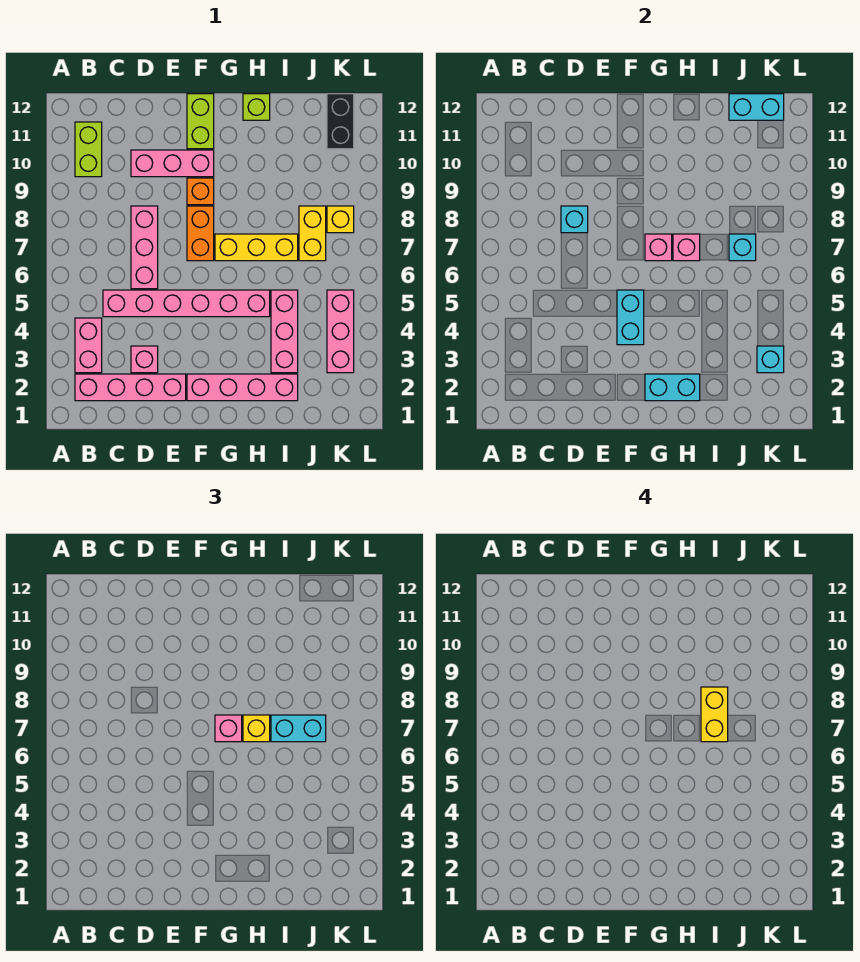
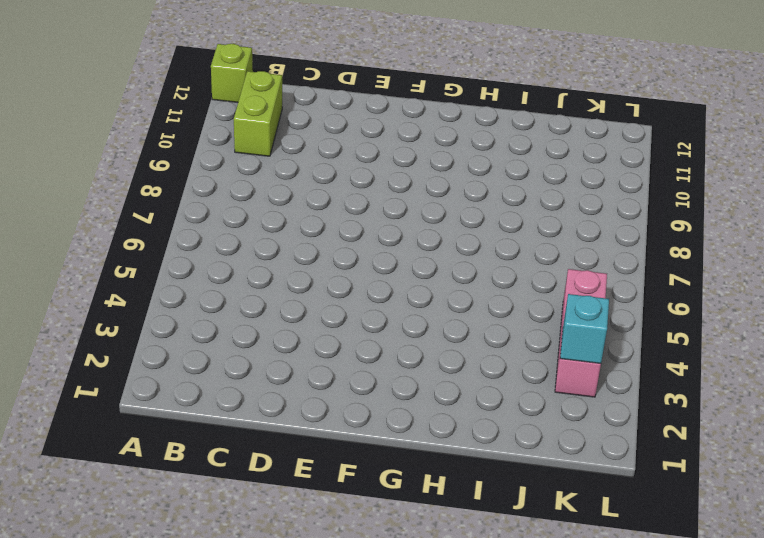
lime 1x1 brick [211,44,253,102] -> lime 1x1 brick moved to [243,94,270,120]
none -> pink 1x4 brick [75,374,186,401]
none -> pink 1x2 brick [75,318,102,373]
none -> pink 1x6 brick [103,290,270,317]
none -> pink 1x1 brick [131,346,158,373]

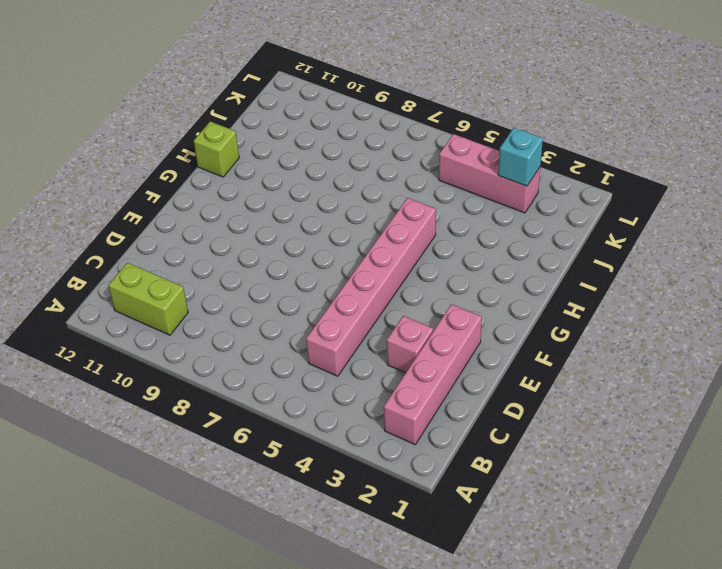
none -> pink 1x2 brick [75,318,102,373]
none -> pink 1x3 brick [131,206,158,289]
none -> pink 1x3 brick [131,150,214,177]
none -> pink 1x4 brick [187,374,298,401]

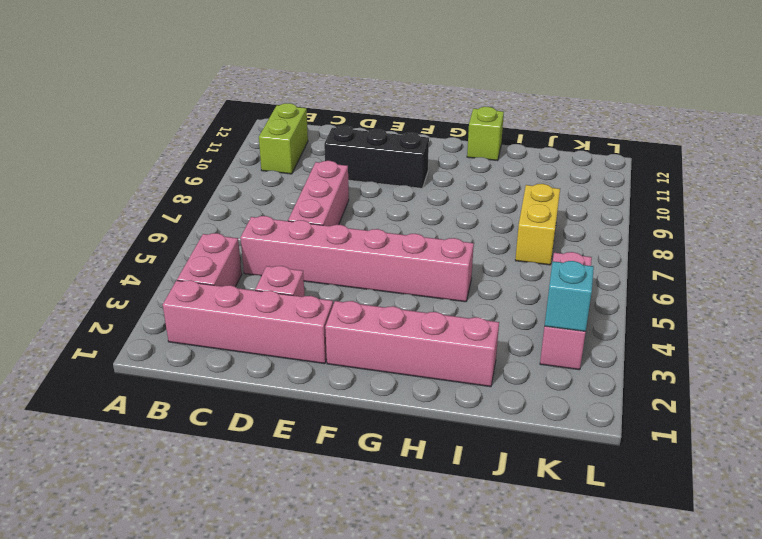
black 1x3 brick [324,126,429,188] -> pink 1x3 brick [131,150,214,177]
none -> orange 1x2 brick [187,206,214,261]
none -> orange 1x1 brick [187,178,214,205]
none -> lime 1x2 brick [187,94,214,149]
none -> yellow 1x3 brick [215,234,298,261]

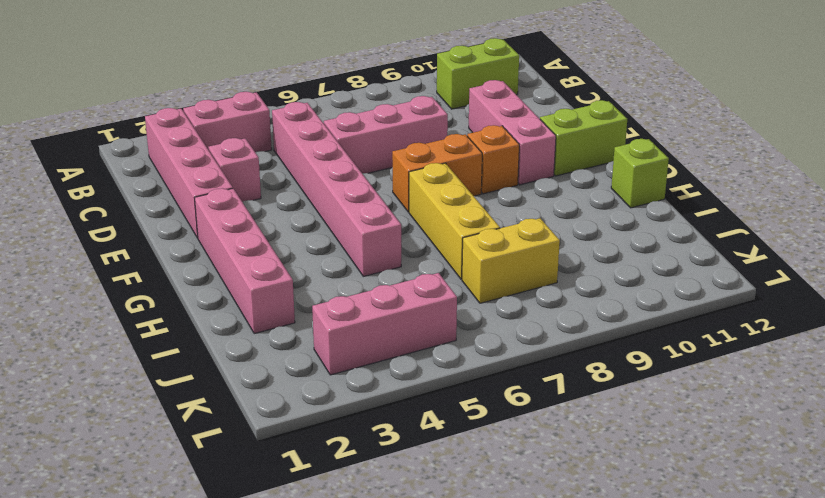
none -> pink 1x3 brick [271,290,298,373]
none -> yellow 1x1 brick [327,206,354,233]
none -> black 1x2 brick [327,94,354,149]
none -> cyan 1x1 brick [561,206,588,233]

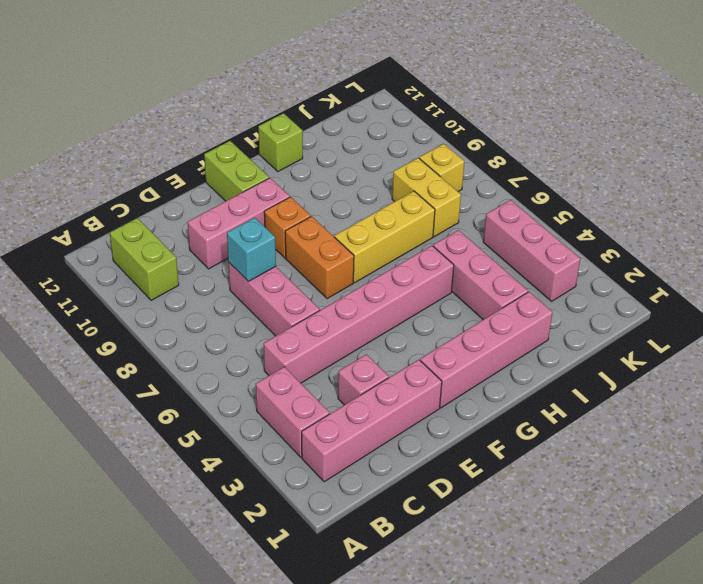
none -> black 1x2 brick [327,94,354,149]
none -> cyan 1x2 brick [617,290,644,345]
none -> cyan 1x2 brick [645,374,700,401]
none -> pink 1x1 brick [645,234,672,261]

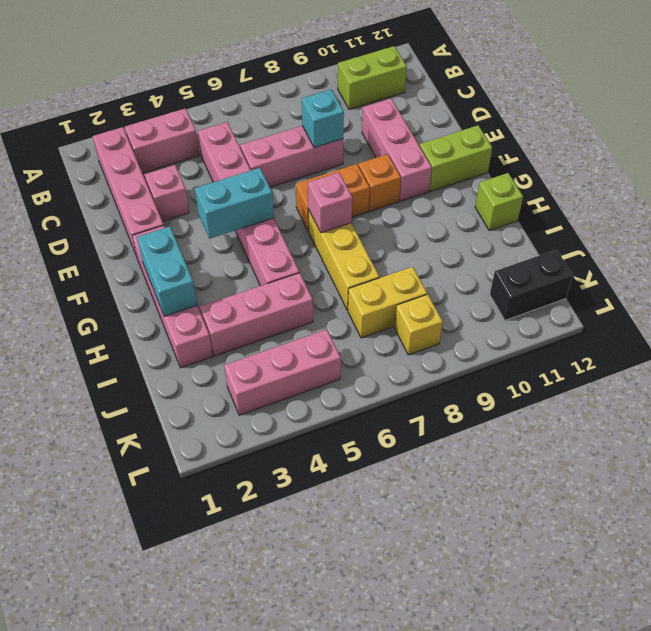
none -> pink 1x1 brick [673,234,700,261]
none -> cyan 1x1 brick [729,234,756,261]
none -> cyan 1x2 brick [729,94,784,120]
none -> cyan 1x1 brick [757,346,784,373]

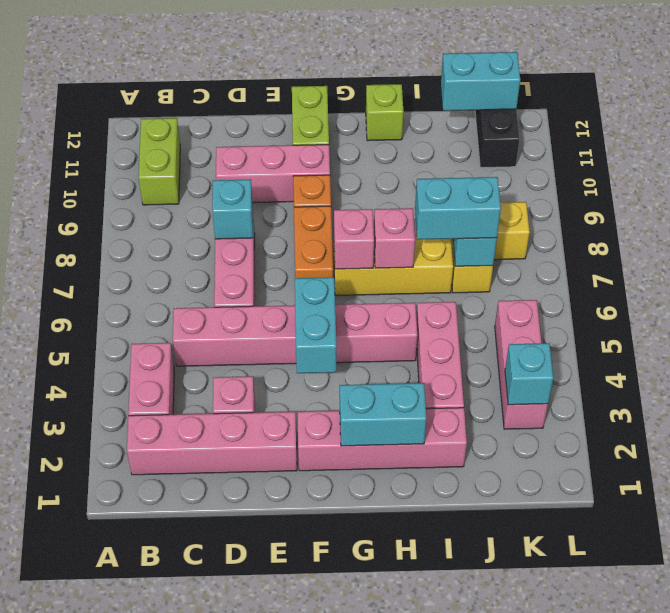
none -> pink 1x1 brick [215,715,242,742]
none -> yellow 1x1 brick [243,715,270,742]
none -> yellow 1x2 brick [701,687,728,742]

